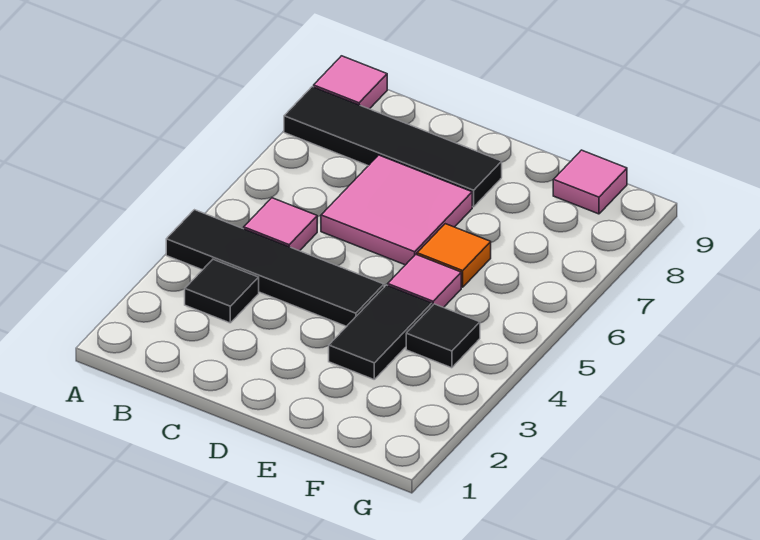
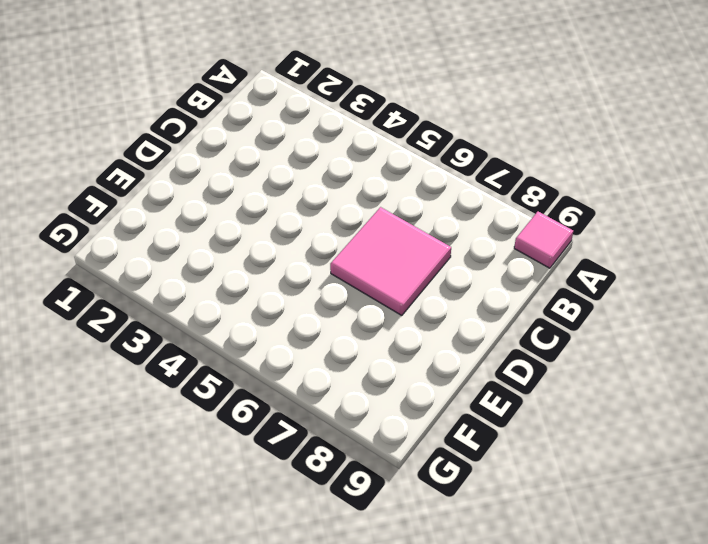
none -> black 1x4 tile [166,210,384,326]
none -> black 1x4 tile [284,87,502,207]

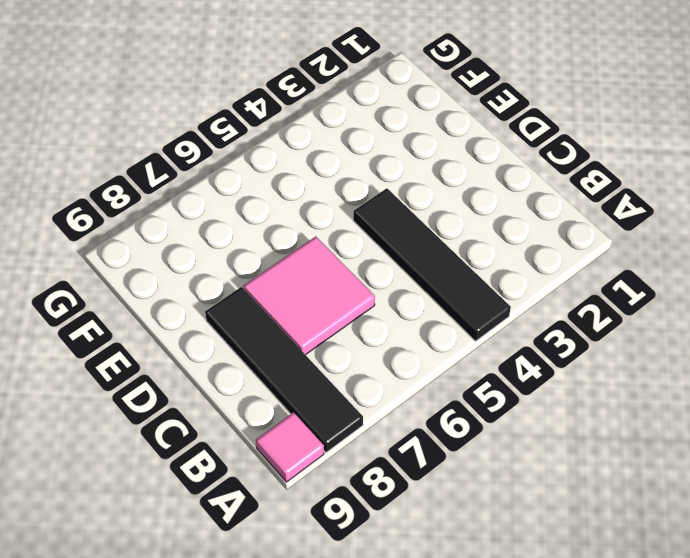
none -> black 1x1 tile [185,259,259,323]
none -> pink 1x1 tile [244,198,317,251]

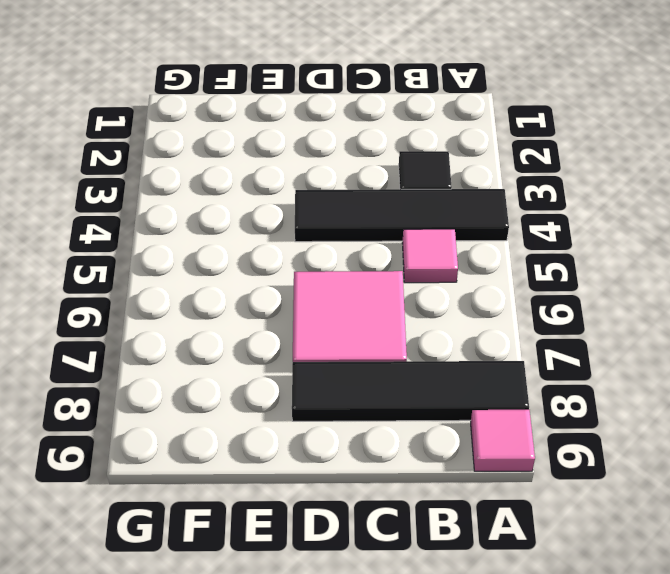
none -> black 1x2 tile [329,285,432,379]
none -> pink 1x1 tile [388,254,461,308]

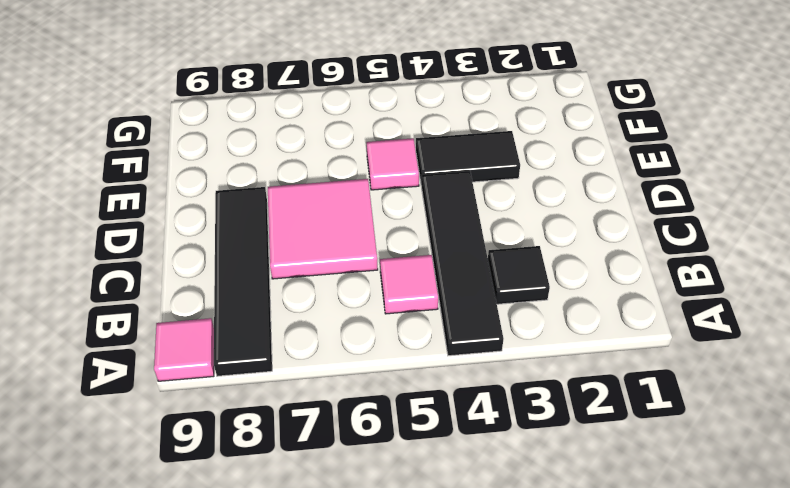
none -> orange 1x1 tile [417,224,491,287]
none -> black 1x1 tile [406,304,480,368]

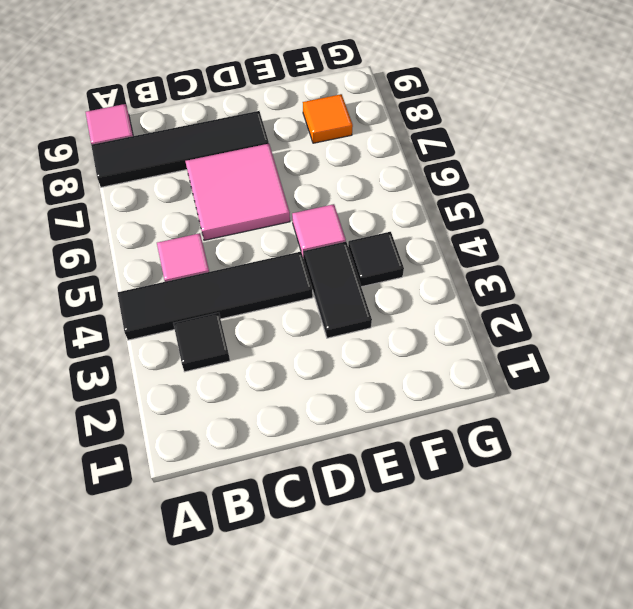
orange 1x1 tile [303,94,353,143] -> orange 1x1 tile moved to [417,224,491,287]
none -> pink 1x1 tile [553,150,627,214]

